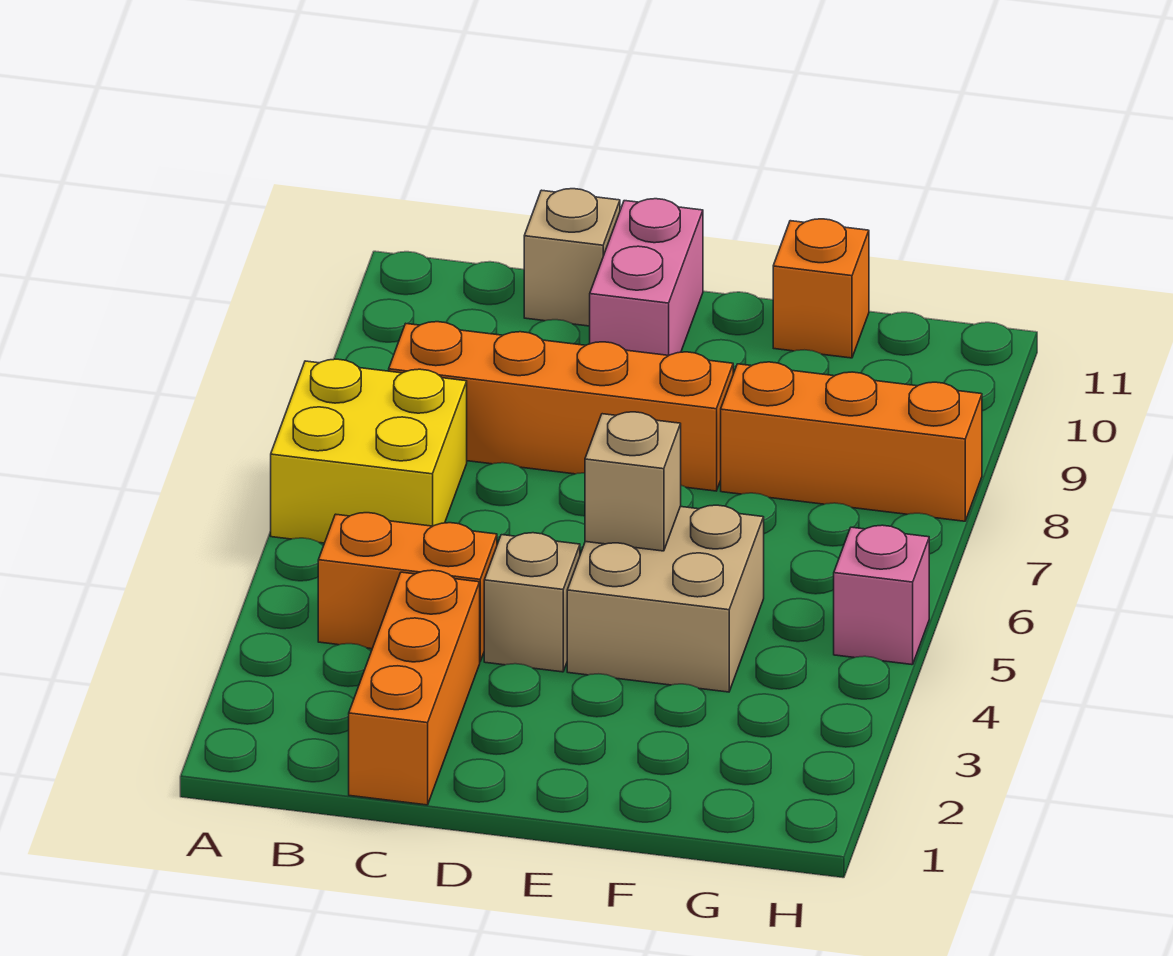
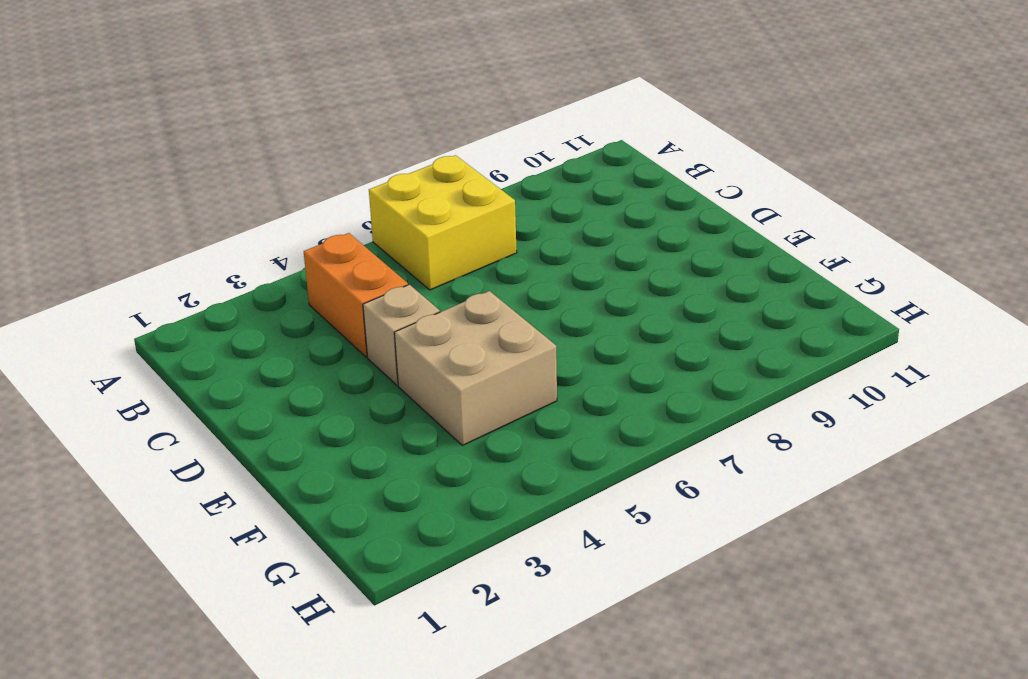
none -> orange 1x4 brick [389,322,733,491]
none -> orange 1x3 brick [349,570,480,805]
none -> tan 1x1 brick [524,189,620,326]

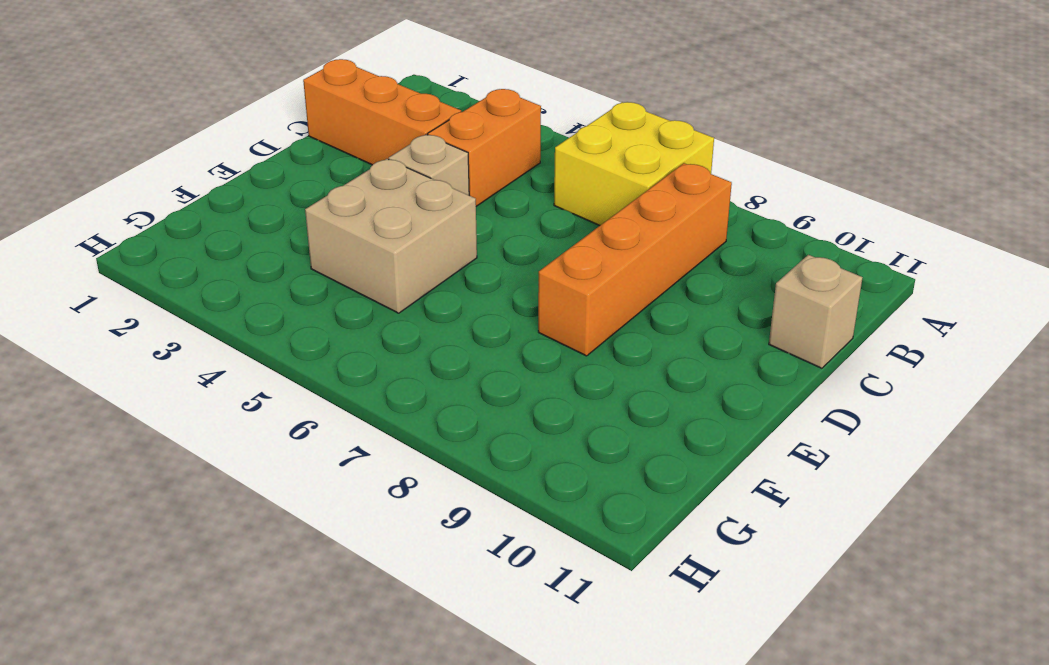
none -> pink 1x2 brick [590,199,703,355]
none -> orange 1x3 brick [721,362,982,521]
none -> orange 1x1 brick [773,219,869,358]

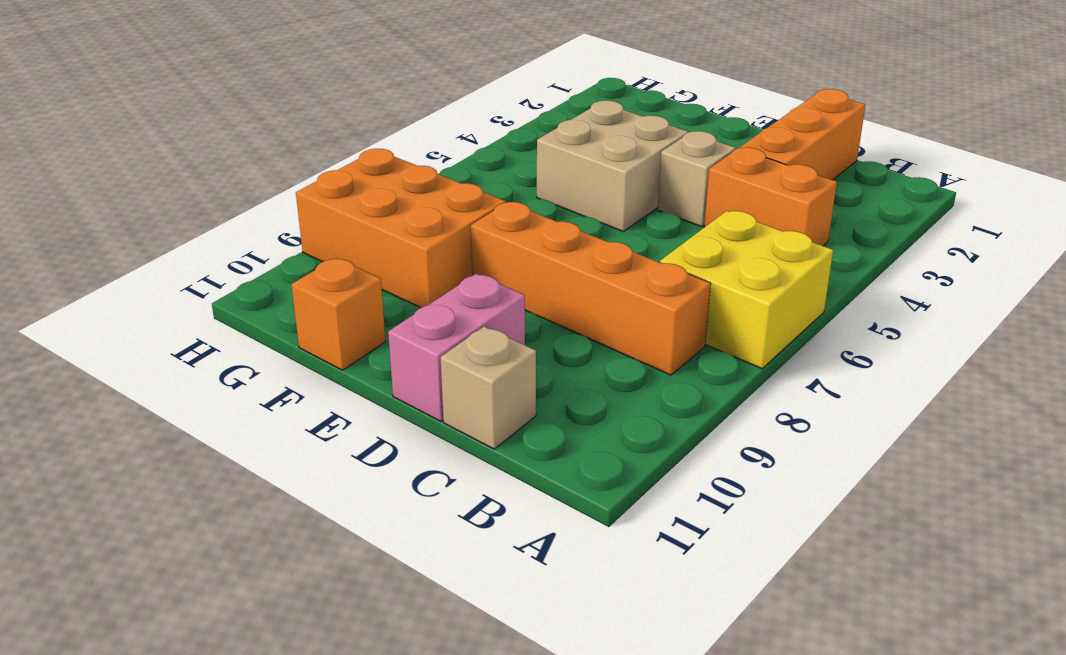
orange 2x3 brick [296,149,506,308] -> orange 1x3 brick [721,362,982,521]
none -> pink 1x1 brick [834,525,929,665]
none -> tan 1x1 brick [585,412,681,551]

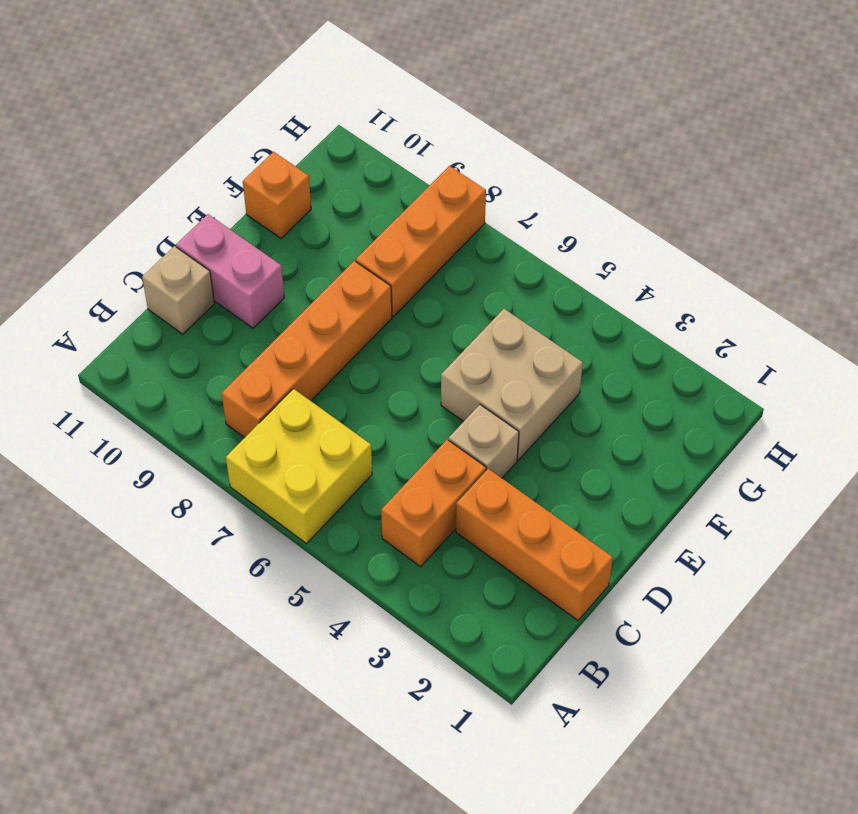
none -> pink 1x1 brick [834,525,929,665]
none -> tan 1x1 brick [585,412,681,551]

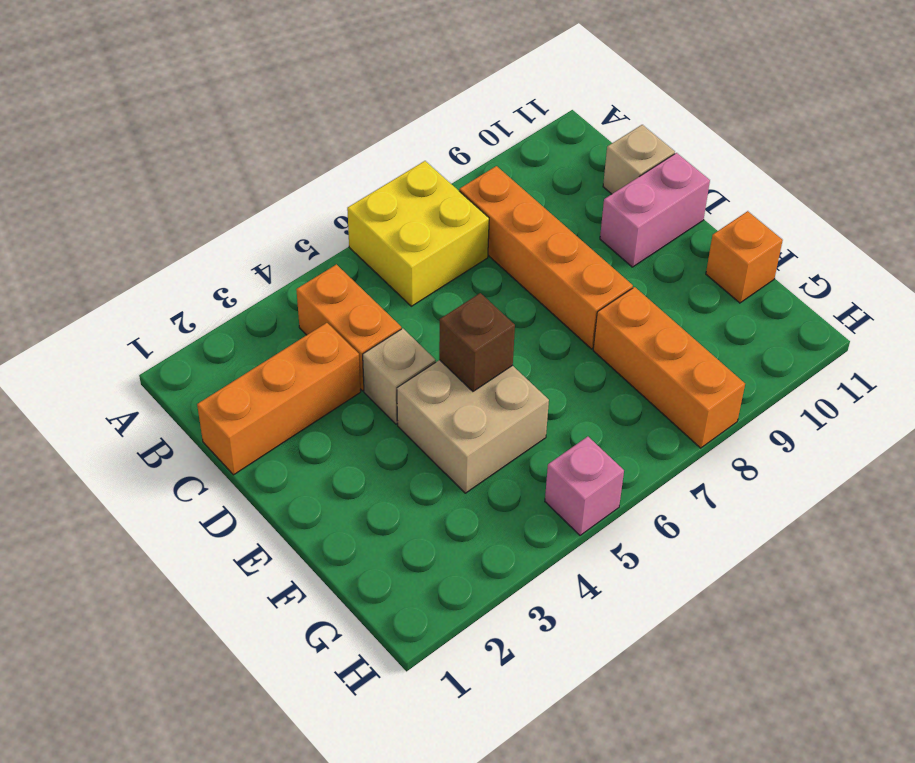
brown 1x1 brick [439,293,515,391] -> tan 1x1 brick [585,412,681,551]

